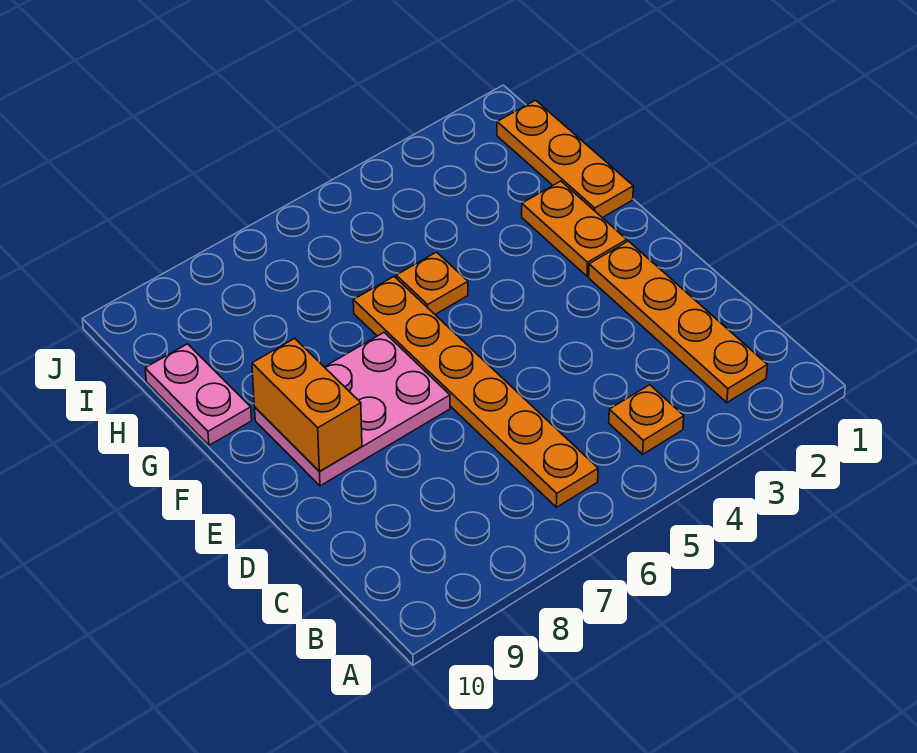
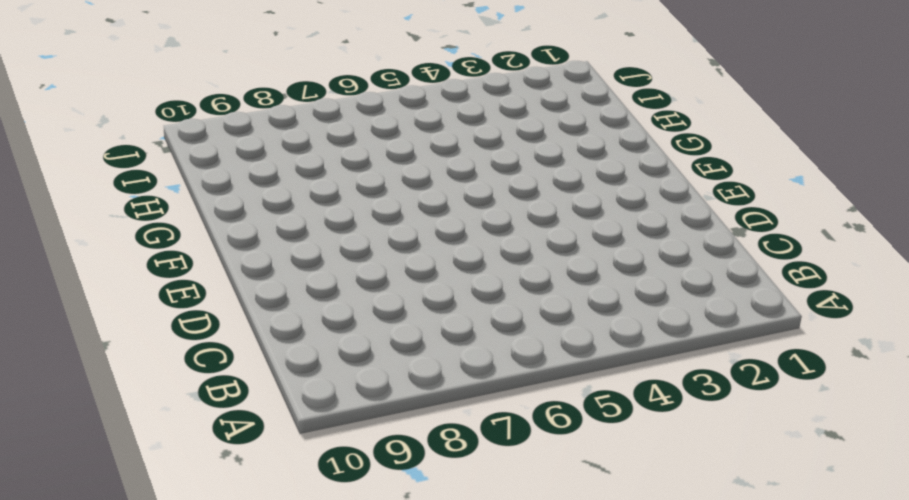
none -> orange 1x4 plate [589,241,767,403]
none -> orange 1x1 plate [609,385,684,454]

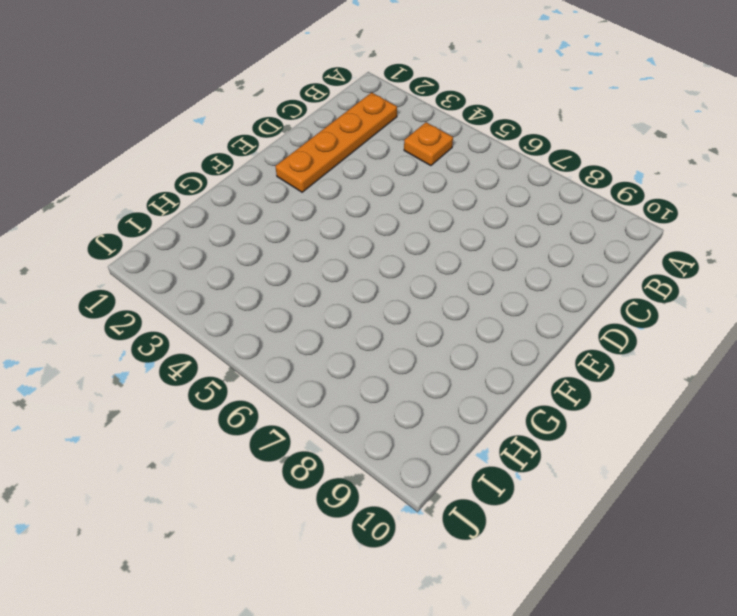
none -> orange 1x6 plate [353,277,598,507]
none -> pink 2x3 plate [255,332,450,486]

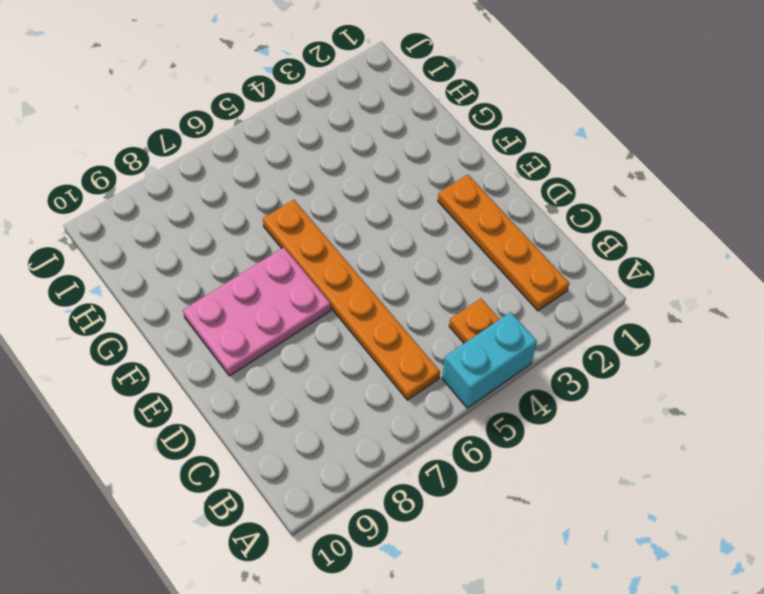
cyan 1x2 brick [442,312,537,408] -> none
none -> orange 1x2 plate [522,181,627,276]
none -> orange 1x3 plate [497,100,633,218]

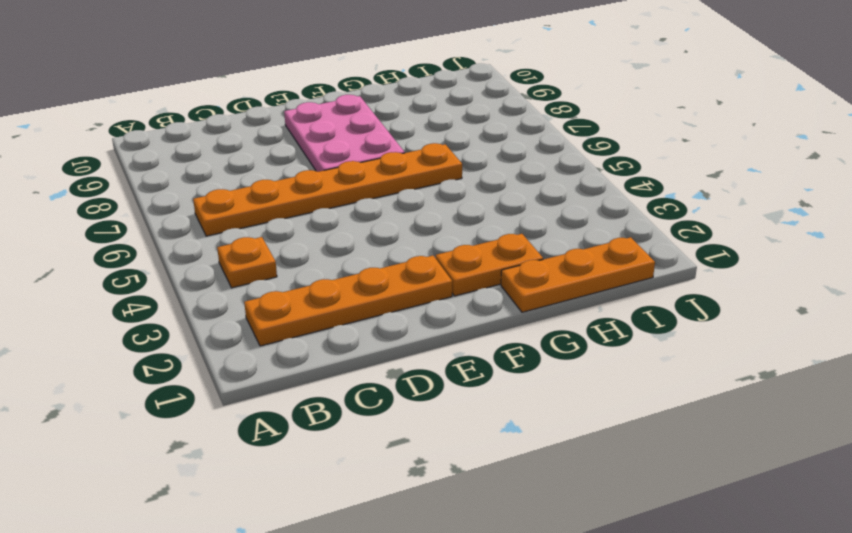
none -> orange 1x1 plate [396,252,468,314]
none -> pink 1x2 plate [145,344,252,445]

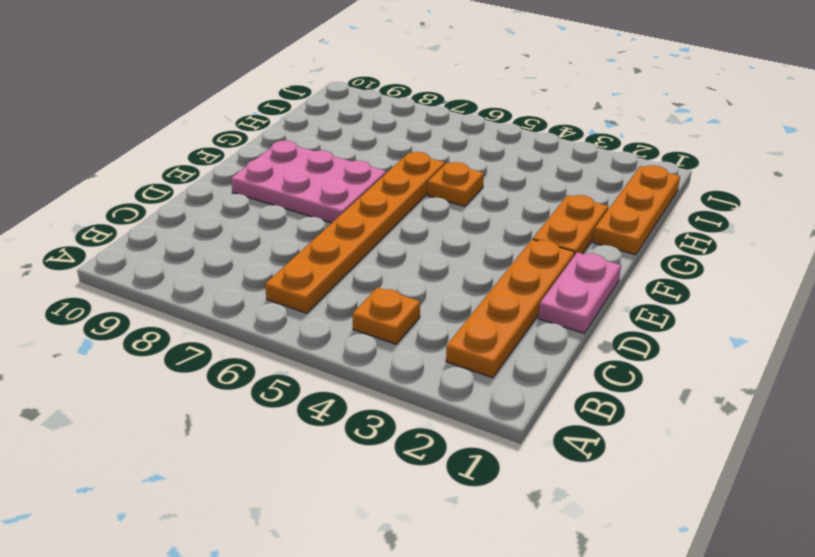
pink 1x2 plate [538,252,621,333] -> pink 1x2 plate moved to [145,344,252,445]
none -> orange 1x2 brick [252,338,362,471]

